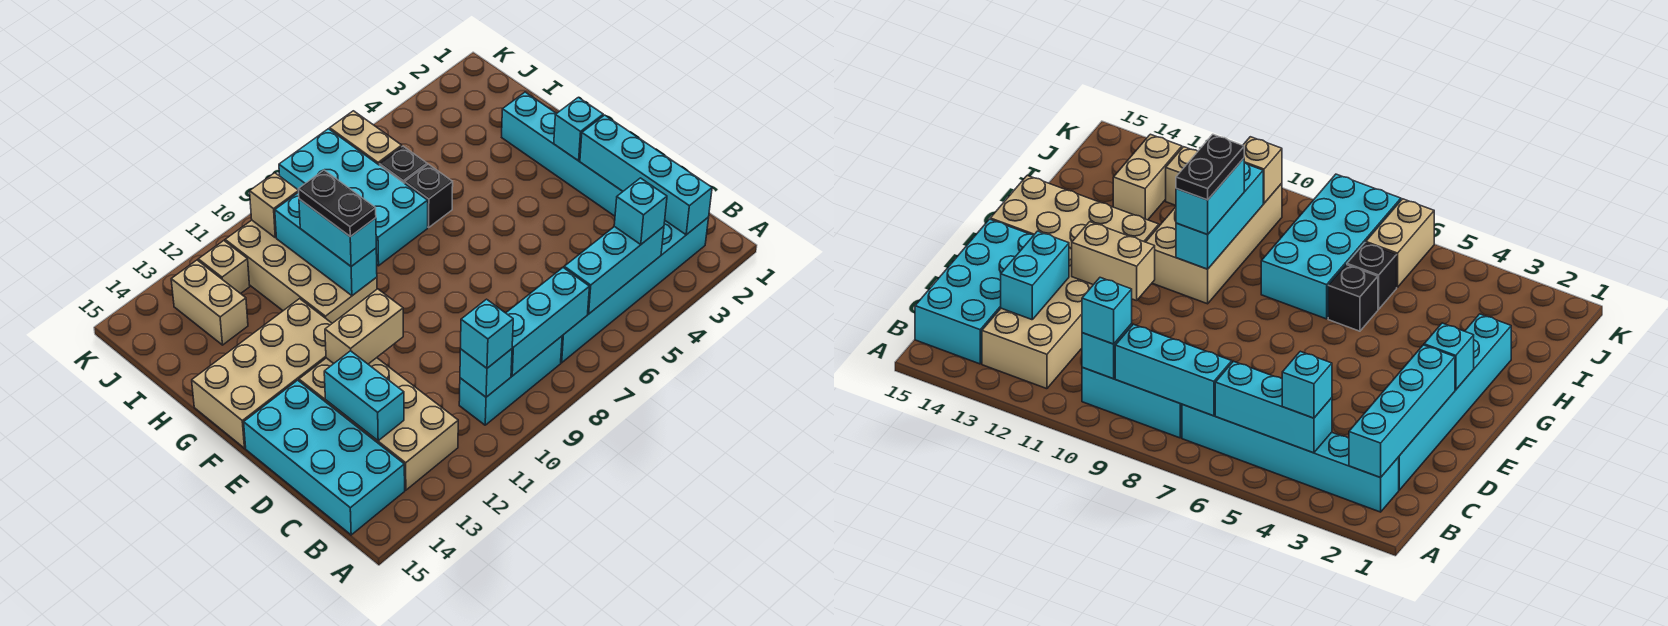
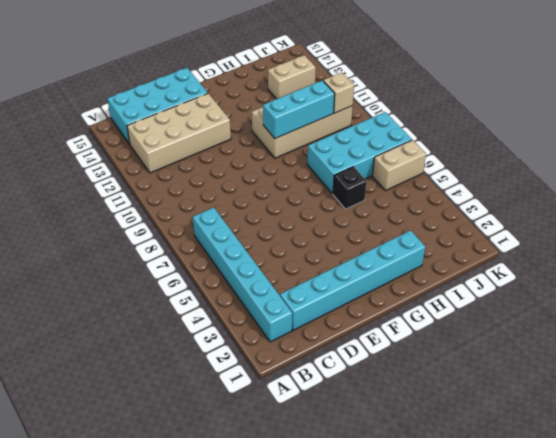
none -> cyan 1x3 brick [459,336,562,425]
none -> tan 2x4 brick [192,299,332,448]
none -> black 1x1 brick [379,146,427,183]

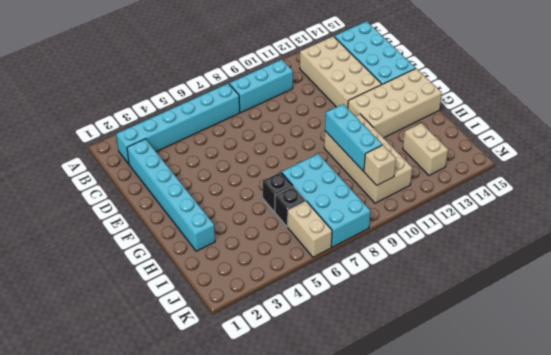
none -> tan 1x1 brick [198,241,250,294]
none -> cyan 1x4 brick [580,115,712,235]
none -> cyan 1x3 brick [564,226,664,314]

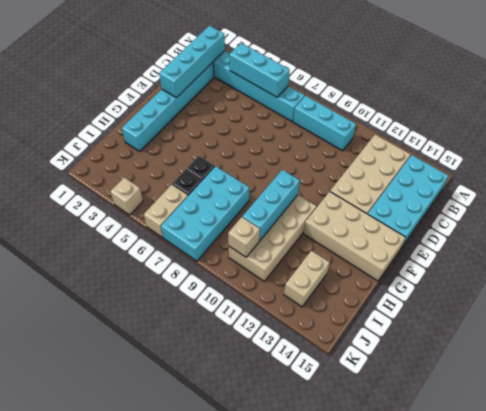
tan 1x1 brick [110,177,143,215] -> tan 1x1 brick moved to [198,241,250,294]
none -> cyan 1x3 brick [506,268,589,376]
none -> cyan 1x1 brick [460,349,512,397]
none -> cyan 1x2 brick [324,351,404,441]

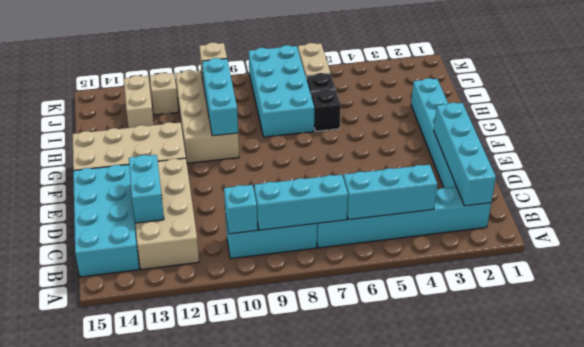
none -> tan 1x2 brick [325,289,403,364]
none -> cyan 1x1 brick [554,97,603,161]
none -> cyan 1x1 brick [614,178,667,244]

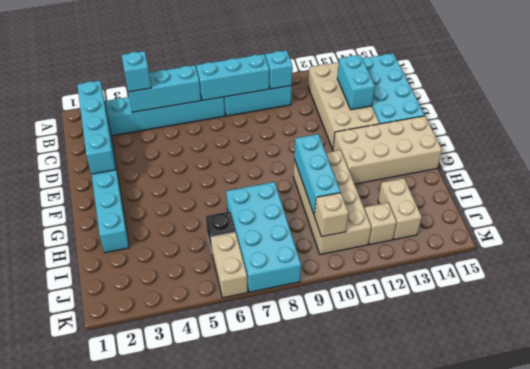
none -> black 1x1 brick [405,164,453,227]
none -> tan 1x2 brick [325,289,403,364]
none -> cyan 1x1 brick [554,97,603,161]

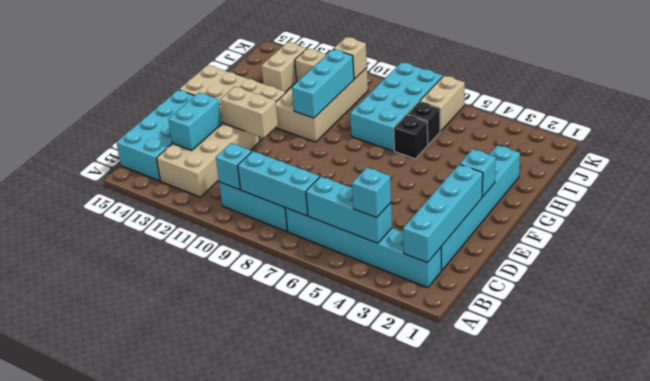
none -> cyan 1x1 brick [461,299,513,368]
none -> cyan 1x2 brick [299,199,376,266]
none -> black 1x2 plate [298,170,376,237]

